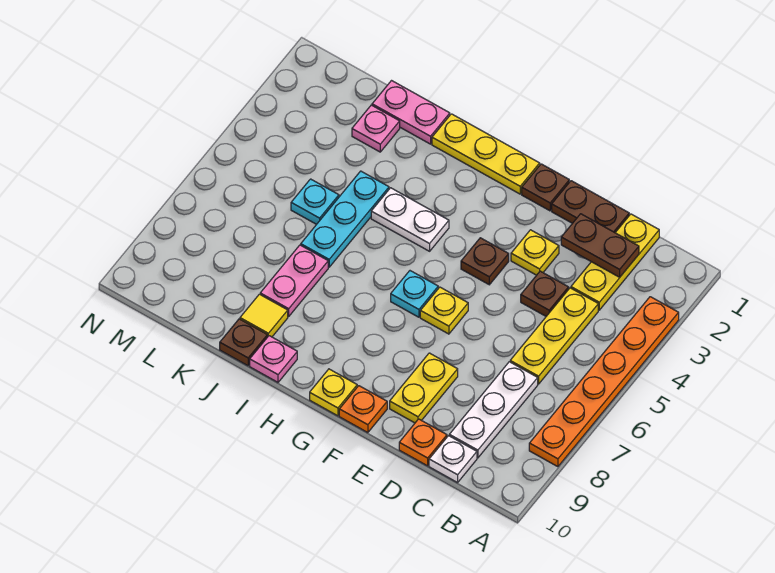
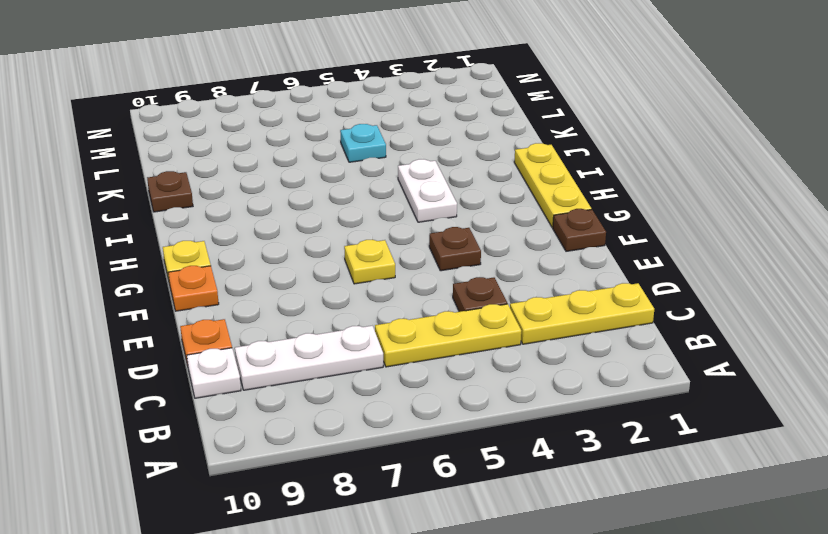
none -> orange 1x6 plate [529,297,679,467]
none -> brown 1x2 plate [552,181,629,232]
none -> yellow 1x1 plate [511,230,559,275]

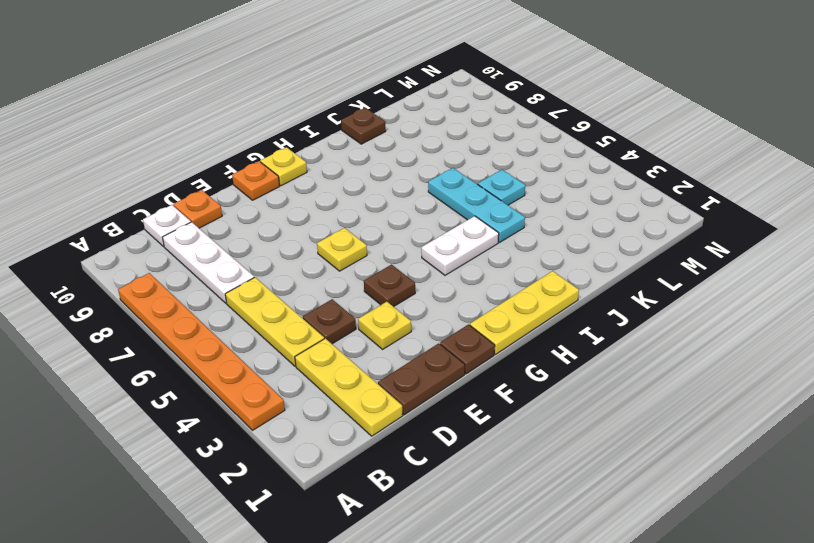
none -> yellow 1x2 plate [390,353,458,423]
none -> cyan 1x1 plate [391,271,438,317]
none -> pink 1x1 plate [250,336,297,382]

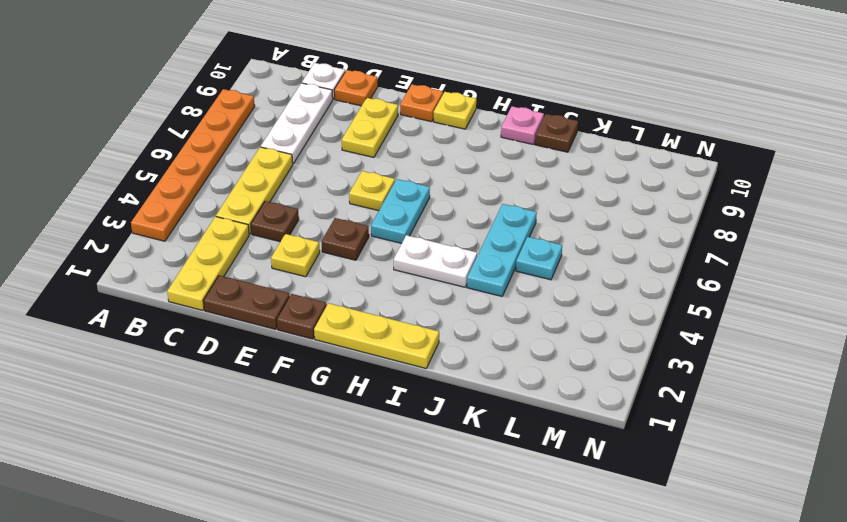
cyan 1x2 plate [371,179,430,243] -> cyan 1x1 plate [391,271,438,317]
none -> pink 1x2 plate [372,81,450,144]
none -> pink 1x2 plate [260,245,328,316]
none -> yellow 1x1 tile [240,294,288,337]

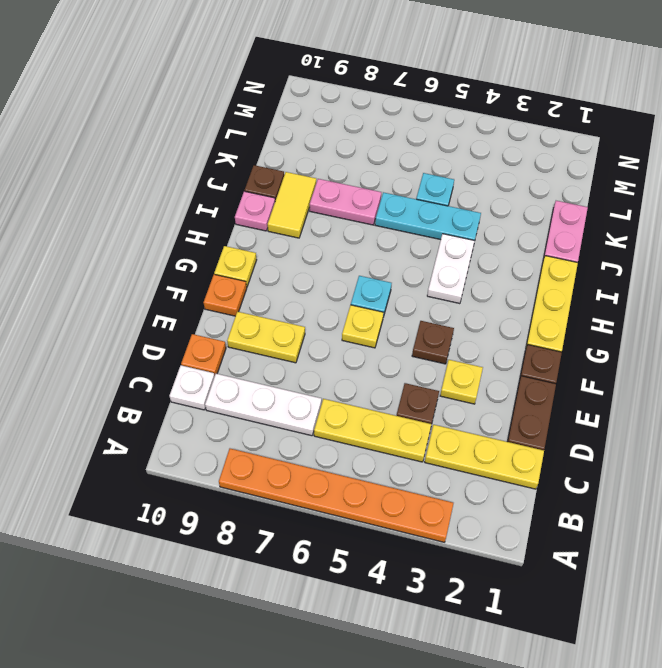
yellow 1x2 tile [268,172,316,238] -> yellow 1x1 tile [240,294,288,337]
none -> pink 1x1 plate [352,105,400,152]
none -> brown 1x2 plate [561,214,639,277]

